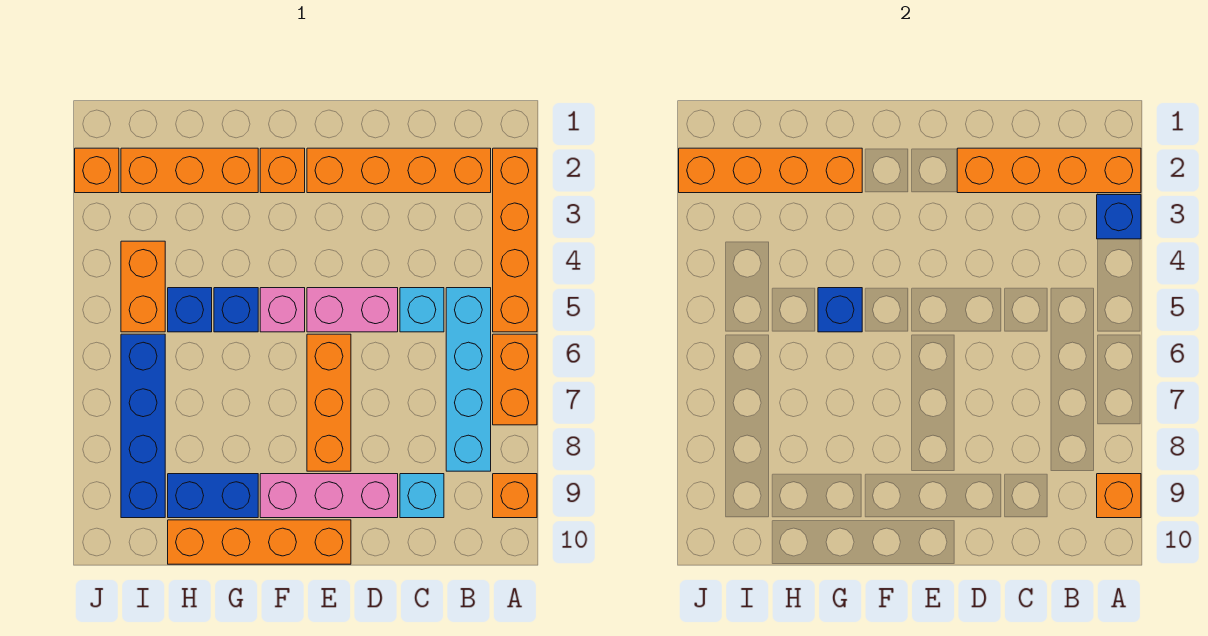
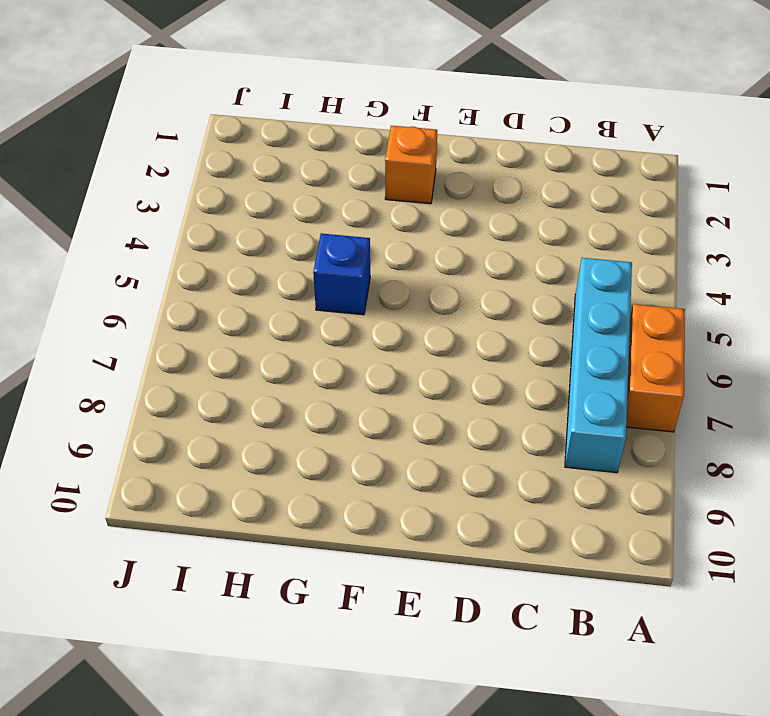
none -> orange 1x4 brick [493,148,537,332]
none -> orange 1x1 brick [493,474,537,518]
none -> orange 1x4 brick [307,148,491,193]

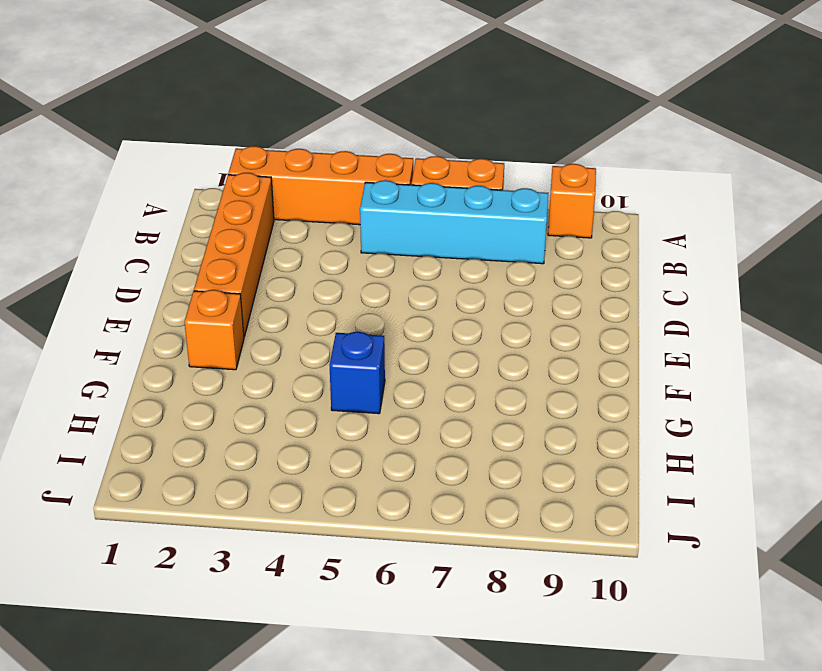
none -> cyan 1x1 brick [400,288,444,332]
none -> cyan 1x1 brick [400,474,444,518]
none -> pink 1x2 brick [307,288,398,332]

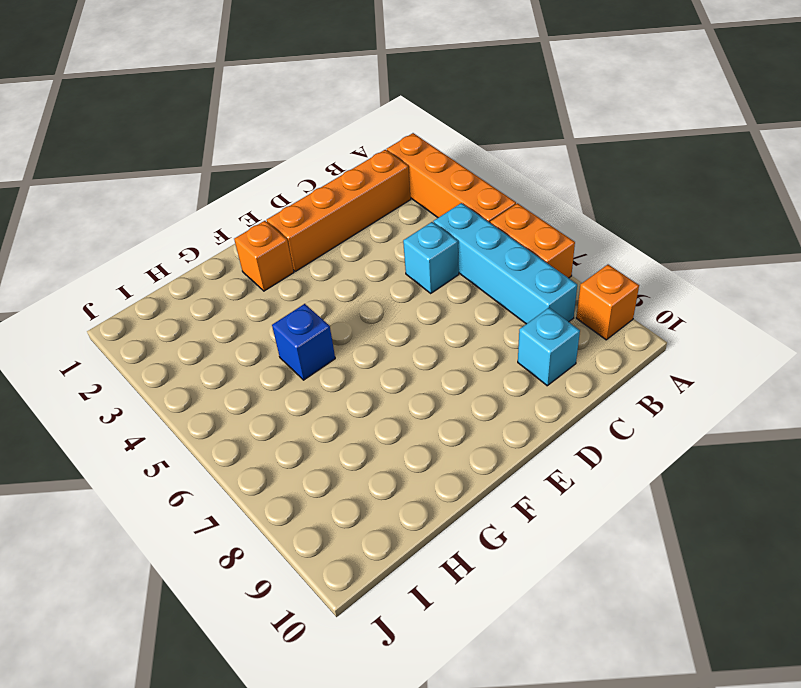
none -> pink 1x2 brick [307,288,398,332]
none -> pink 1x3 brick [260,474,398,518]
none -> orange 1x3 brick [307,334,351,471]

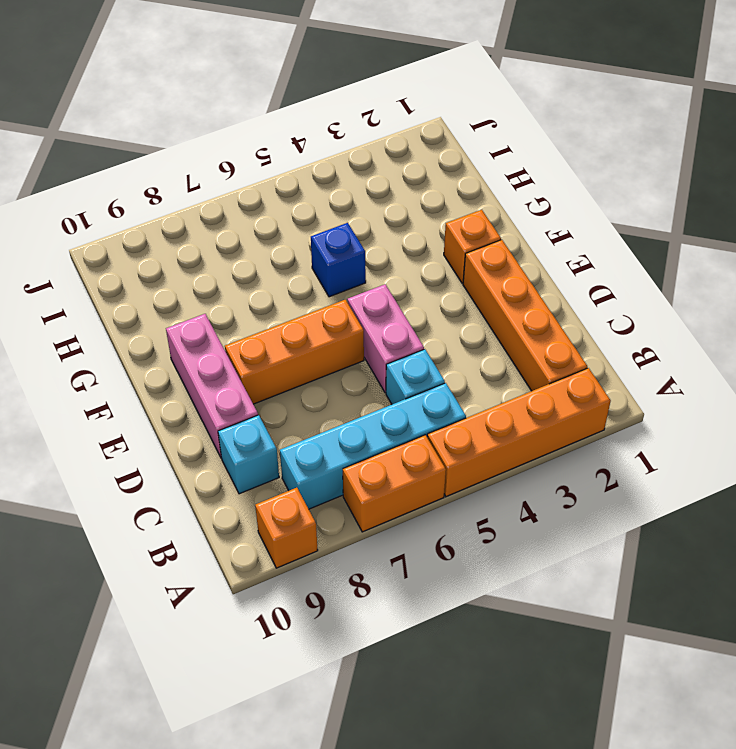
none -> orange 1x4 brick [168,520,351,564]
none -> pink 1x1 brick [260,288,305,332]
none -> orange 1x3 brick [121,148,258,193]

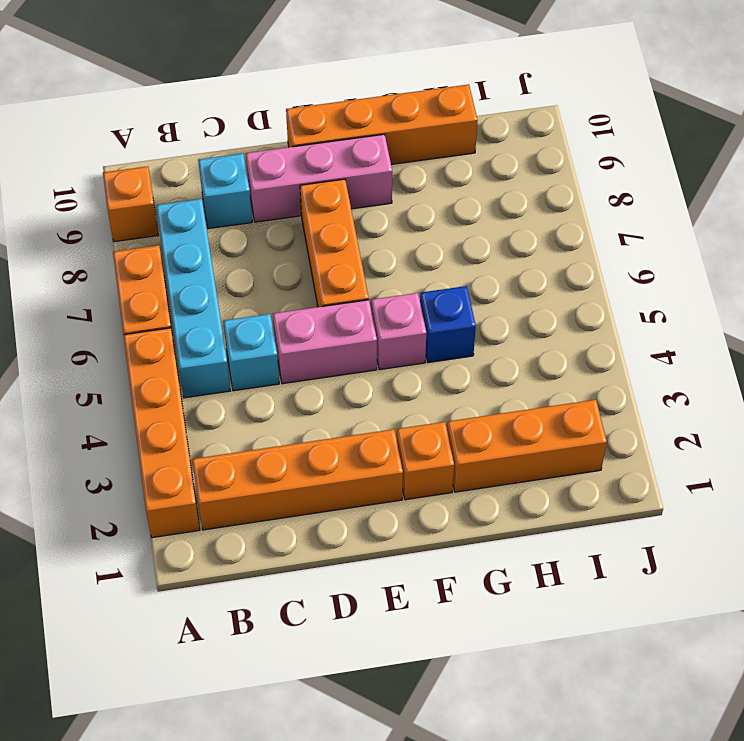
none -> blue 1x2 brick [168,474,258,518]
none -> blue 1x1 brick [168,288,212,332]
none -> orange 1x2 brick [121,241,165,332]

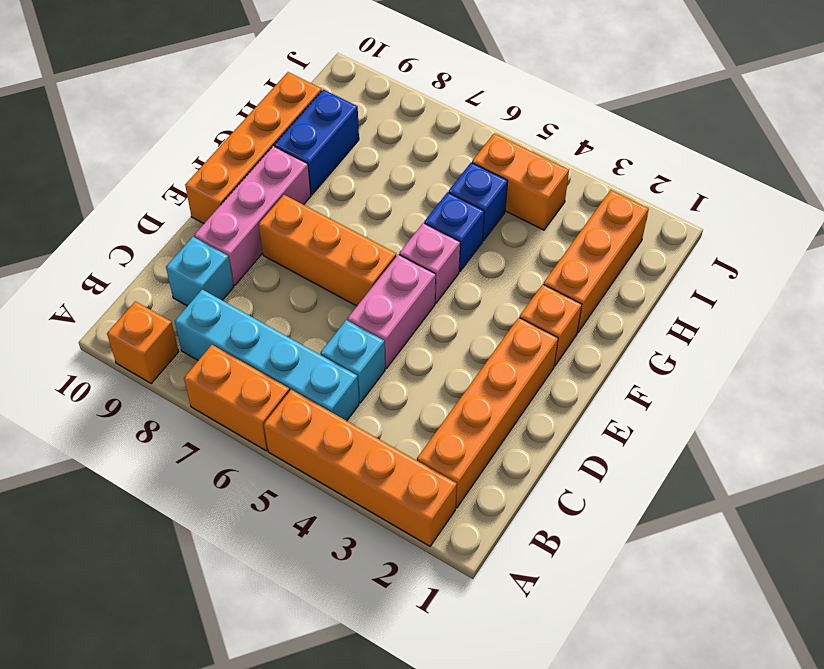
none -> blue 1x4 brick [121,334,165,518]
none -> orange 1x1 brick [75,148,119,193]
none -> orange 1x4 brick [957,148,1141,193]

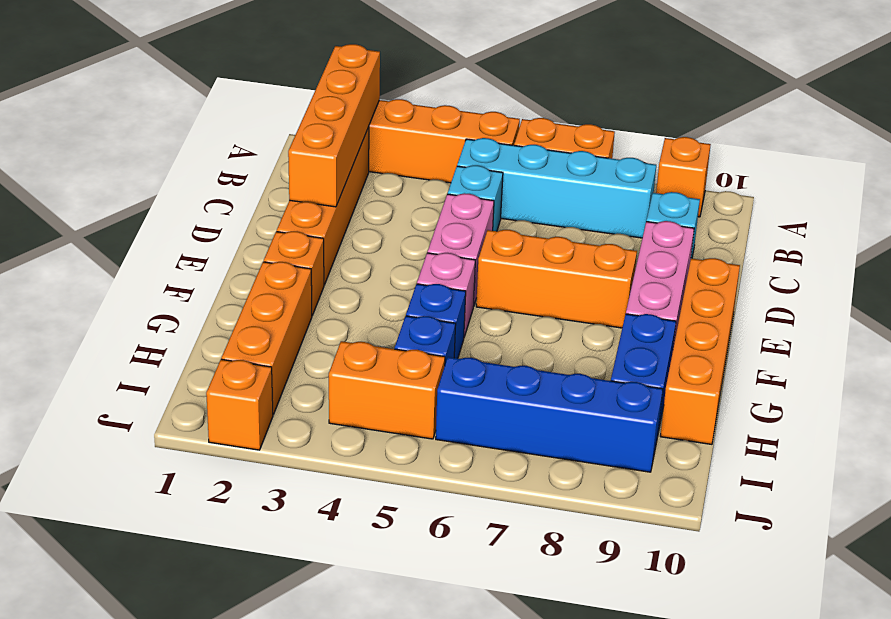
none -> blue 1x1 brick [1097,195,1141,239]
none -> orange 1x1 brick [1097,474,1141,518]
none -> orange 1x4 brick [679,148,862,193]

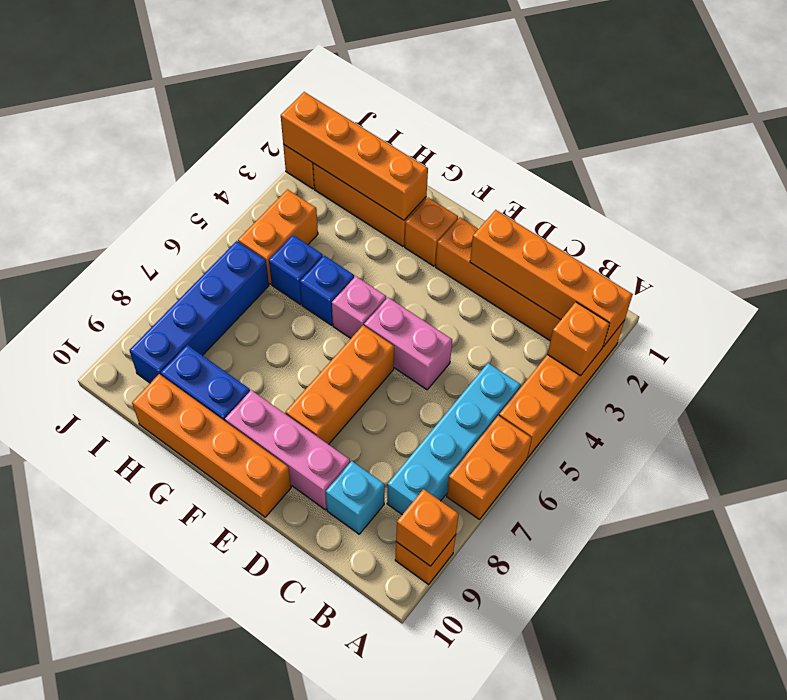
orange 1x1 brick [547,302,610,376] -> blue 1x1 brick [1097,195,1141,239]
none -> cyan 1x1 brick [400,288,444,332]
none -> blue 1x1 brick [818,288,862,332]

